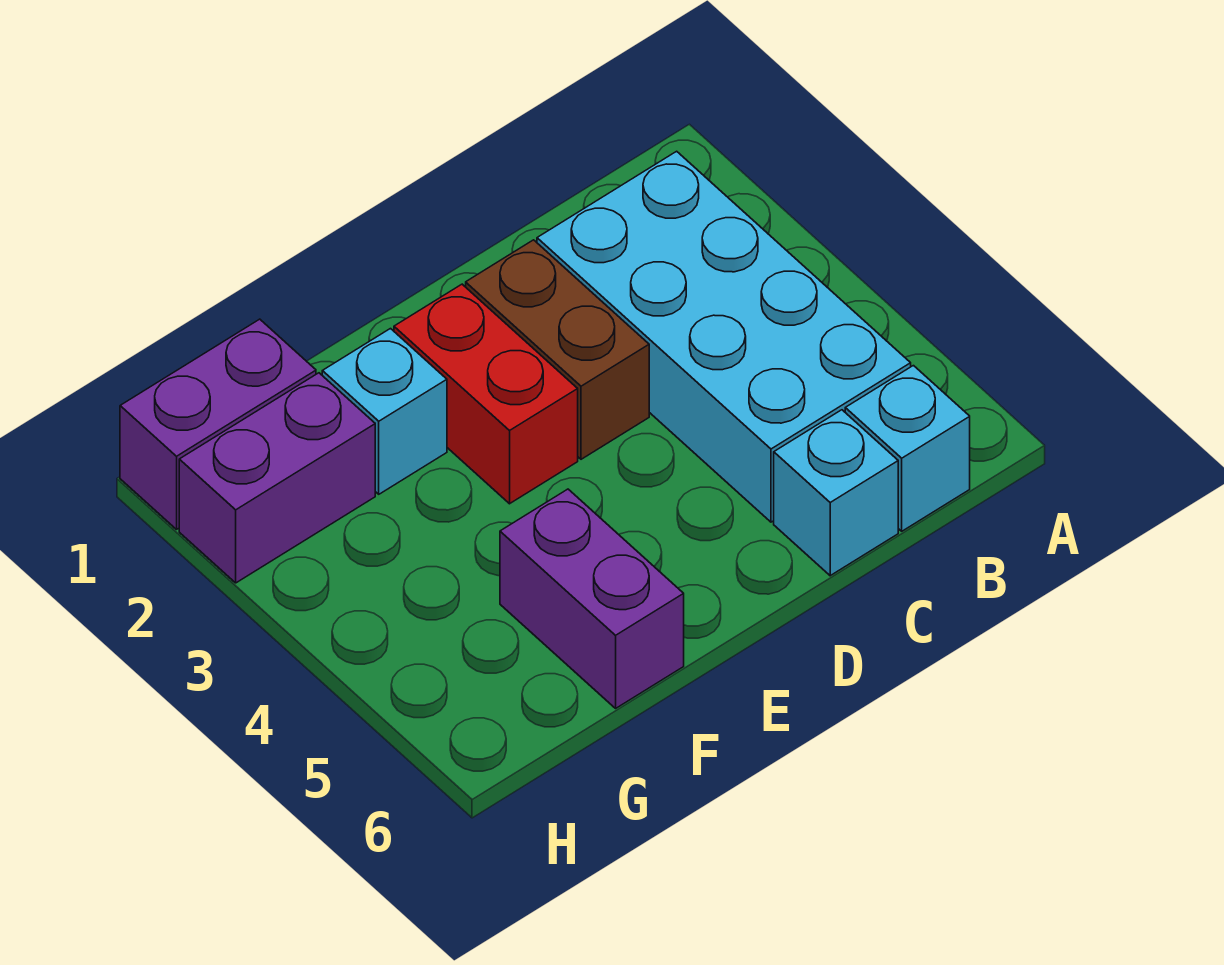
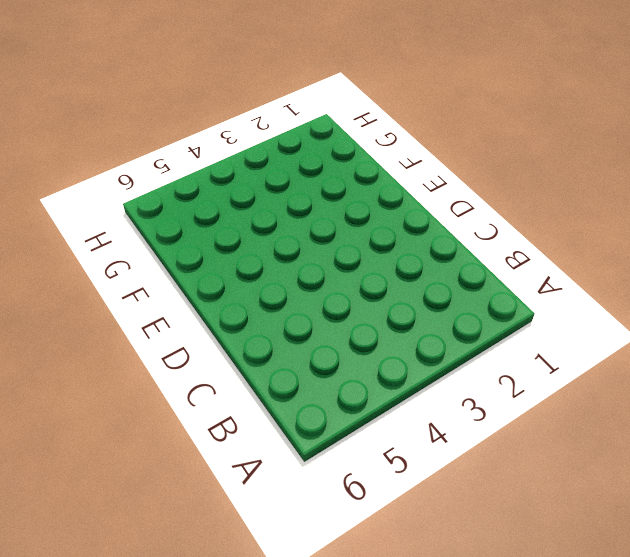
none -> cyan 2x4 brick [537,151,911,522]
none -> cyan 1x1 brick [845,366,970,531]

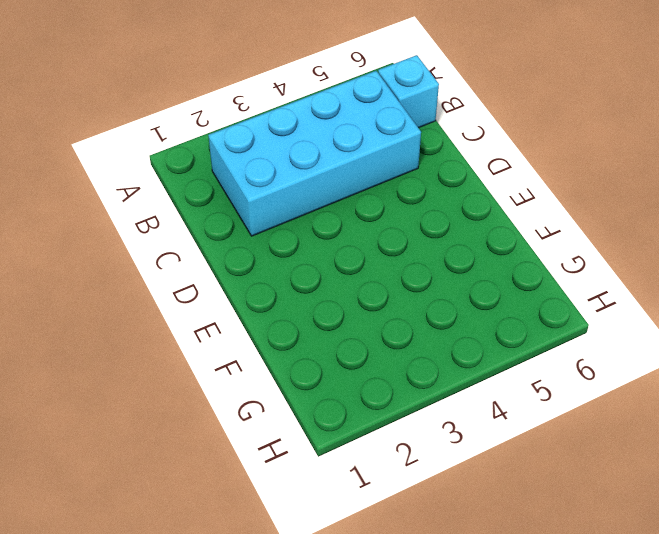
none -> cyan 1x1 brick [774,410,898,576]
none -> brown 1x2 brick [466,240,649,459]

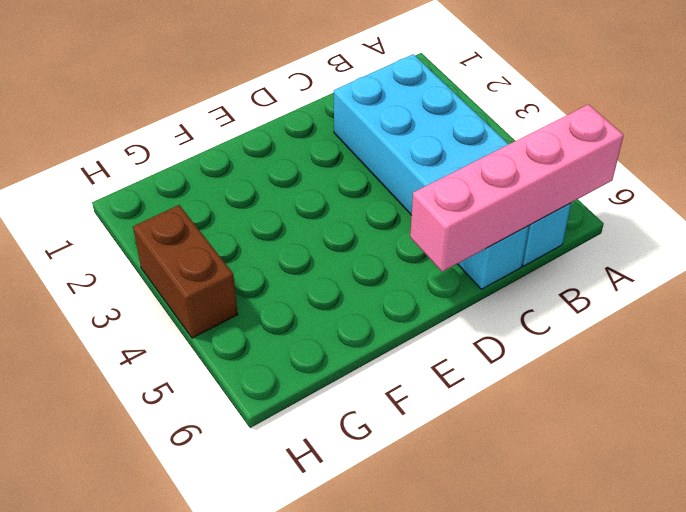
pink 1x4 brick [410,104,624,272] -> none
brown 1x2 brick [133,205,238,338] -> brown 1x2 brick moved to [466,240,649,459]
none -> red 1x2 brick [394,284,578,504]
none -> cyan 1x1 brick [322,329,447,494]

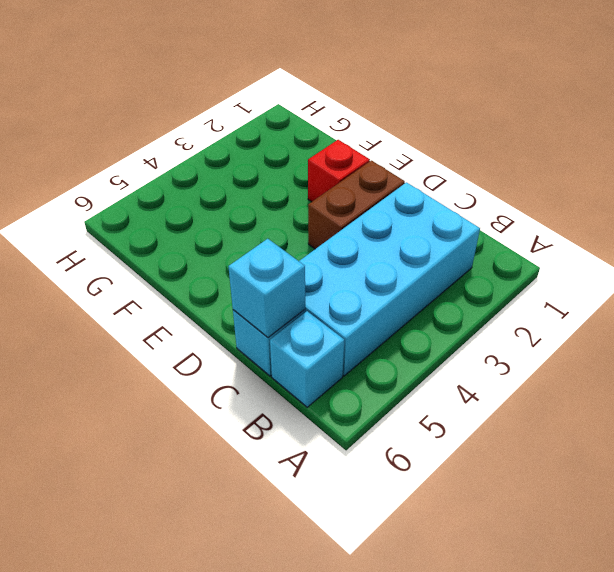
cyan 1x1 brick [228,239,305,337] -> cyan 1x1 brick moved to [322,329,447,494]
red 1x1 brick [308,140,370,202] -> red 1x2 brick [394,284,578,504]
none -> purple 1x2 brick [500,489,684,708]
none -> purple 1x2 brick [120,319,316,529]

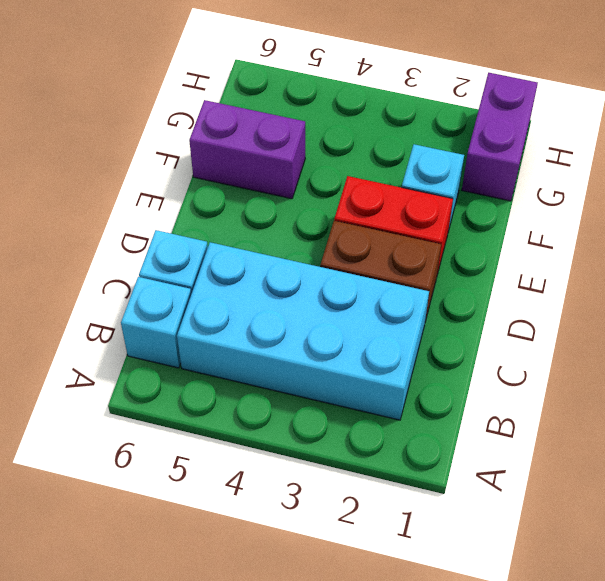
none -> purple 1x2 brick [179,373,375,583]

